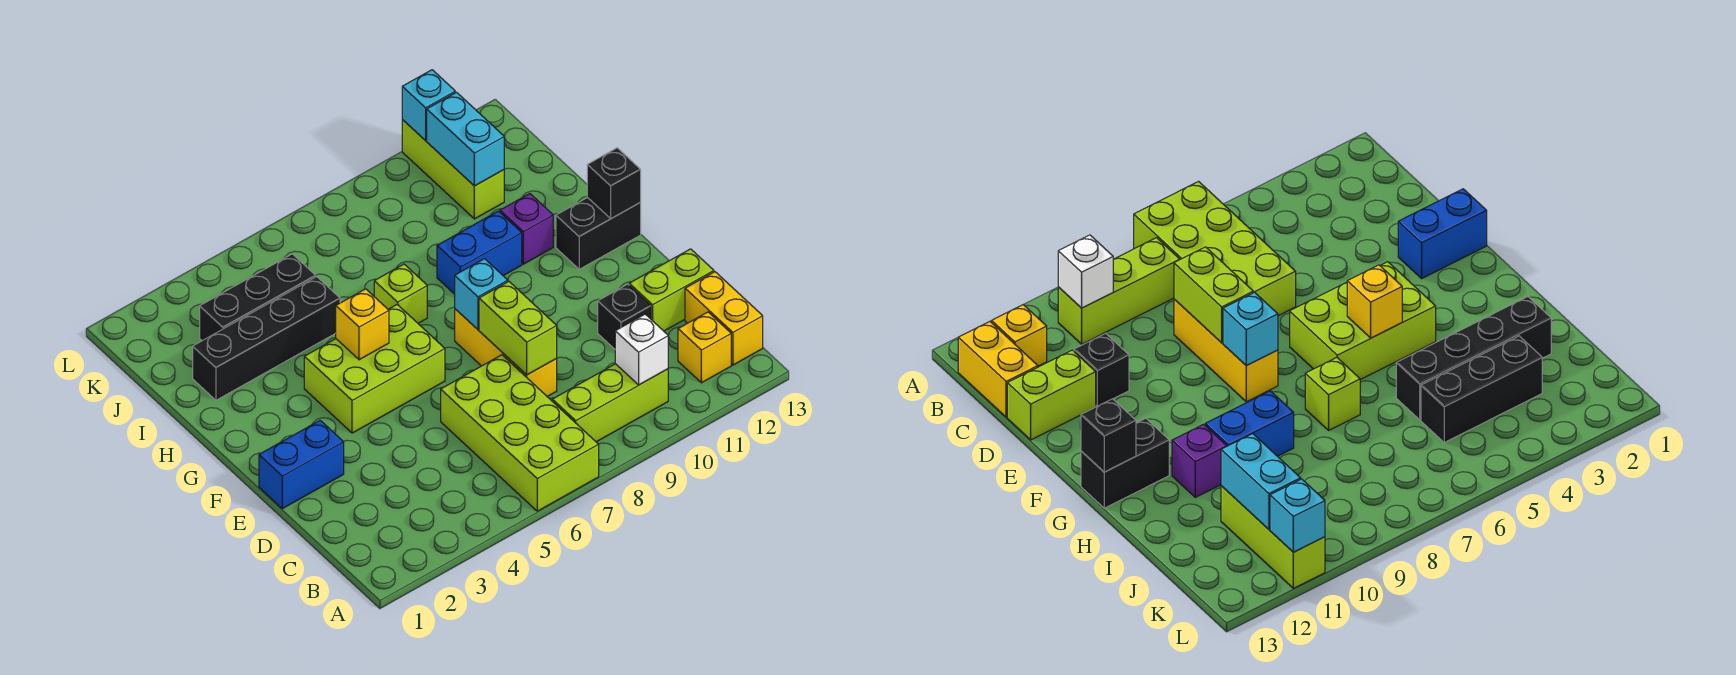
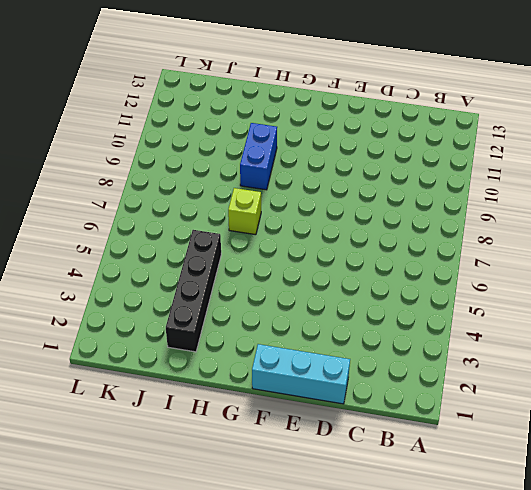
cyan 1x3 brick [252,344,350,404] -> blue 1x2 brick [259,420,344,509]
none -> lime 2x4 brick [441,355,599,511]
none -> lime 1x3 brick [552,364,668,442]
none -> yellow 1x1 brick [678,312,731,383]

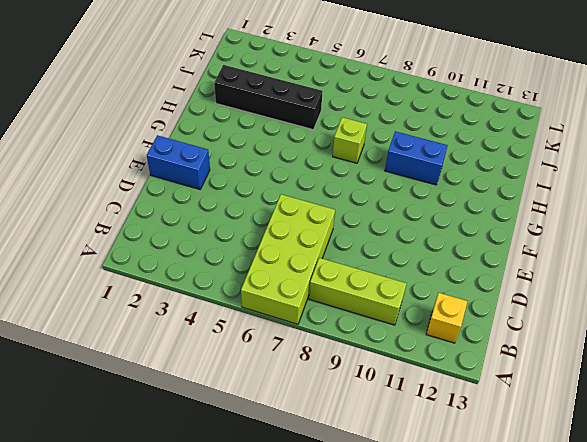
none -> yellow 1x2 brick [685,272,763,365]
none -> yellow 1x3 brick [455,309,557,397]
none -> black 1x1 brick [598,284,651,349]

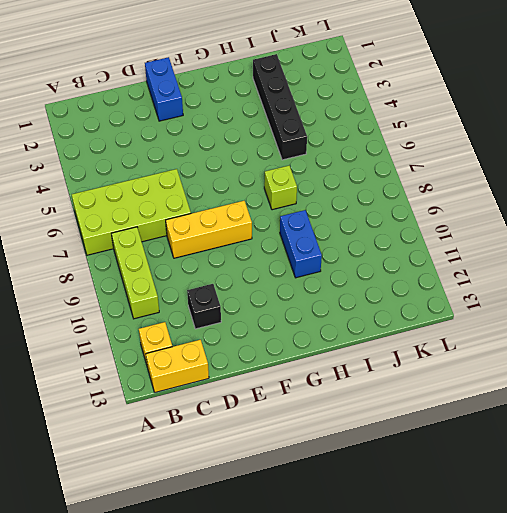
none -> lime 1x2 brick [629,249,714,331]
none -> lime 2x3 brick [304,304,445,433]
none -> black 1x2 brick [556,197,641,269]

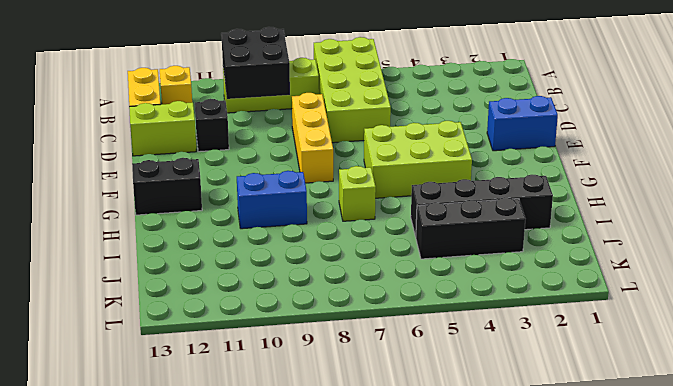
black 2x2 brick [221,27,290,99] -> white 1x1 brick [615,314,668,385]
none -> purple 1x1 brick [500,194,553,264]
none -> lime 1x3 brick [402,120,504,219]
none -> lime 1x2 brick [479,281,557,375]

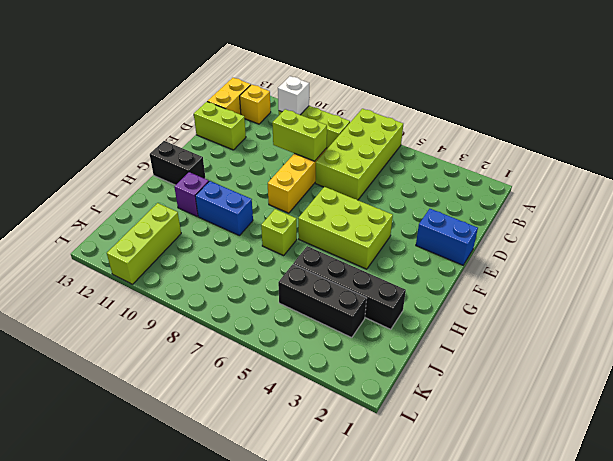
lime 1x2 brick [272,109,327,161] -> lime 1x2 brick turned to [479,281,557,375]
none -> black 1x1 brick [598,284,651,349]
none -> cyan 1x1 brick [455,259,508,329]
none -> yellow 1x1 brick [336,289,389,360]

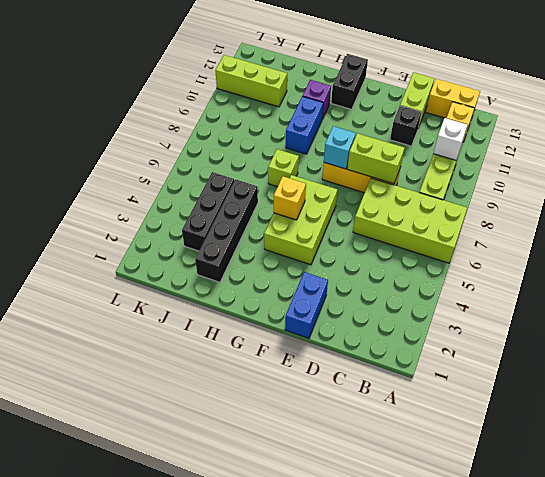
none -> black 1x1 brick [587,148,641,218]
none -> cyan 1x2 brick [427,92,504,186]
none -> cyan 1x1 brick [402,70,455,140]

